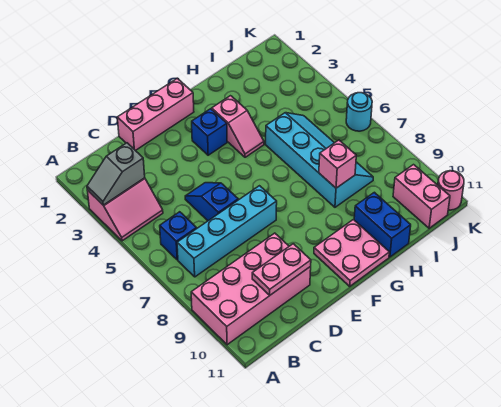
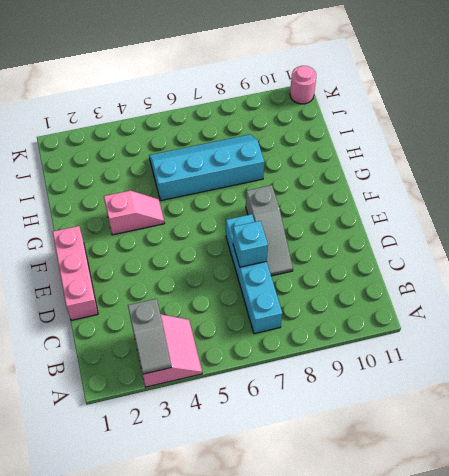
cyan 1x1 brick [233,221,268,267] -> none
grey 1x3 slope [246,185,293,276] -> none
none -> pink 2x4 brick [191,233,311,345]
none -> blue 1x1 brick [160,212,197,260]
none -> blue 1x2 slope [185,183,238,221]

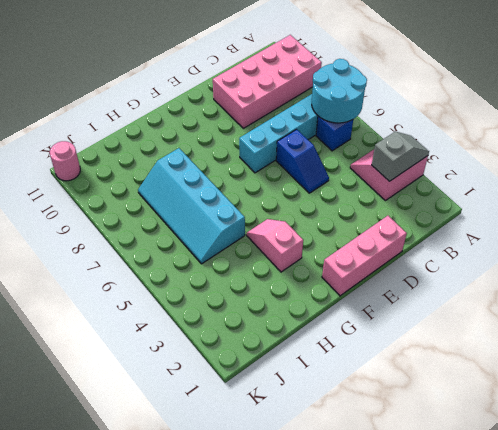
cyan 2x2 round brick [312,59,367,123] -> none
none -> blue 1x1 brick [192,109,227,155]
none -> pink 2x2 plate [314,220,389,286]
none -> blue 1x2 brick [354,192,411,257]

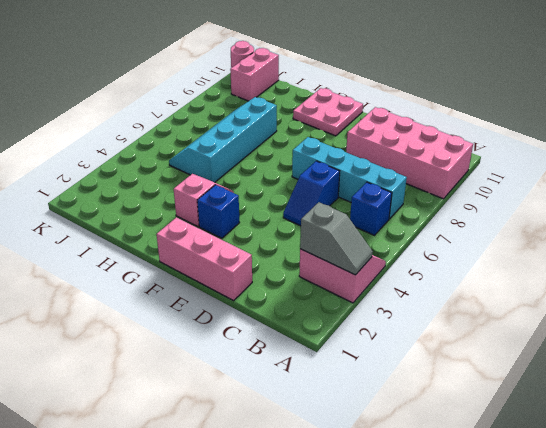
none -> blue 1x2 brick [354,192,411,257]
none -> cyan 1x1 round brick [346,93,372,131]
none -> pink 1x2 plate [252,244,311,295]

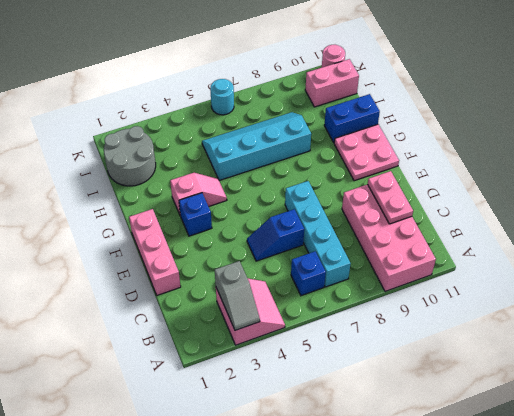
grey 2x2 round brick [104,126,156,186] -> none
none -> pink 1x1 brick [319,140,356,188]

